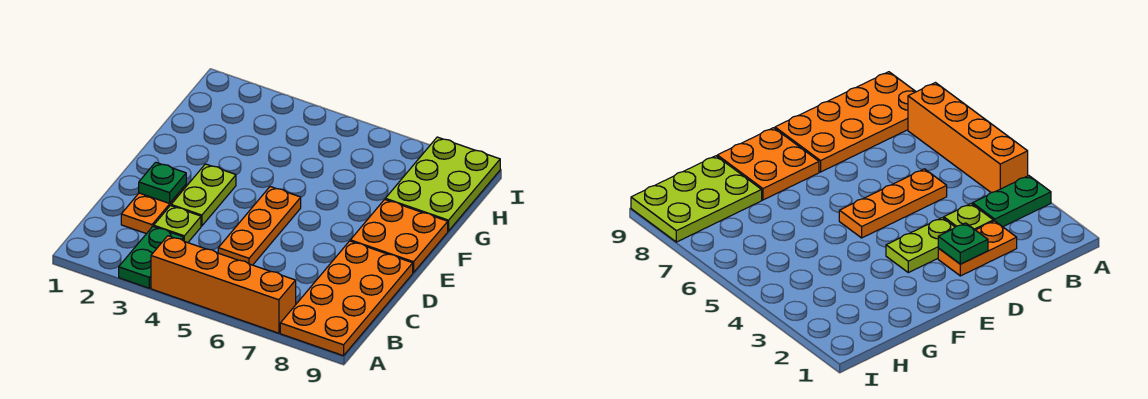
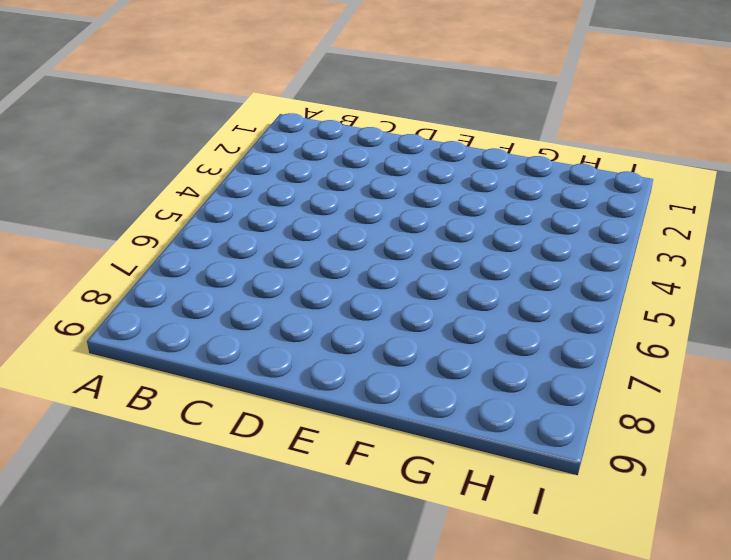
none -> green 1x2 plate [119,226,184,288]
none -> orange 1x4 brick [151,236,296,333]

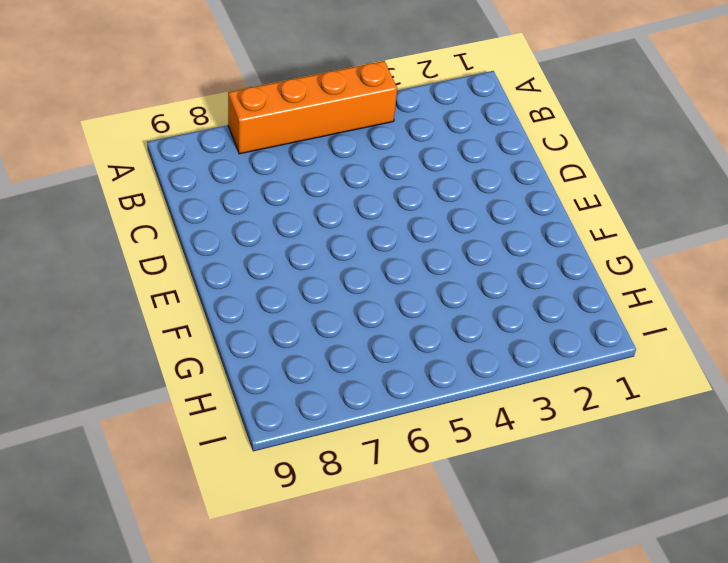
none -> green 1x2 plate [119,226,184,288]
none -> orange 2x4 plate [280,241,413,356]

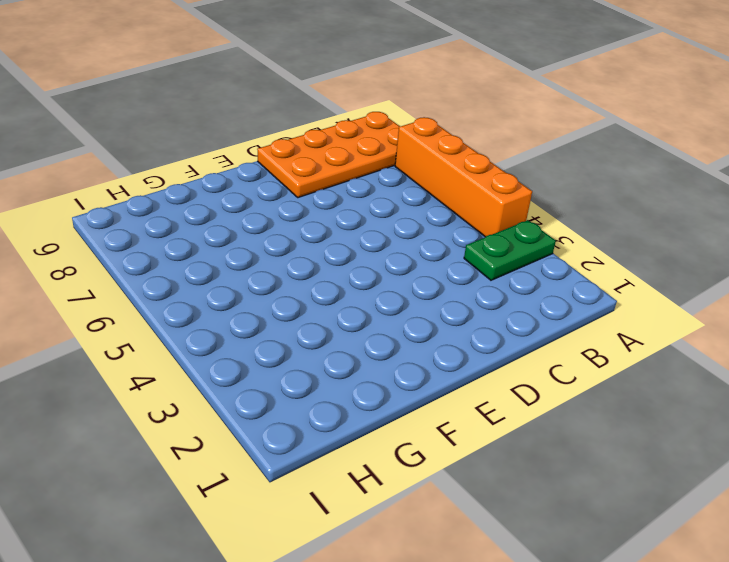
none -> orange 1x2 plate [121,185,186,234]
none -> lime 1x1 plate [154,206,201,243]

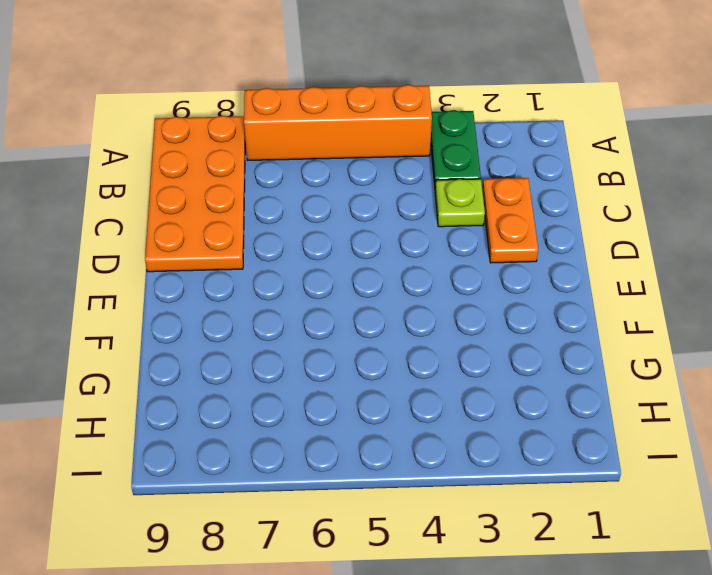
none -> orange 1x3 plate [218,187,301,265]
none -> lime 1x2 plate [171,164,236,226]

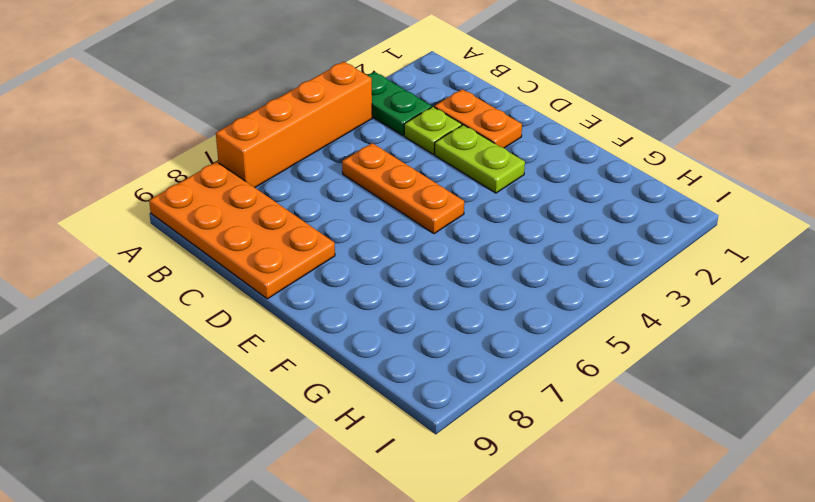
none -> orange 2x2 plate [350,200,448,273]
none -> lime 2x3 plate [385,137,500,231]

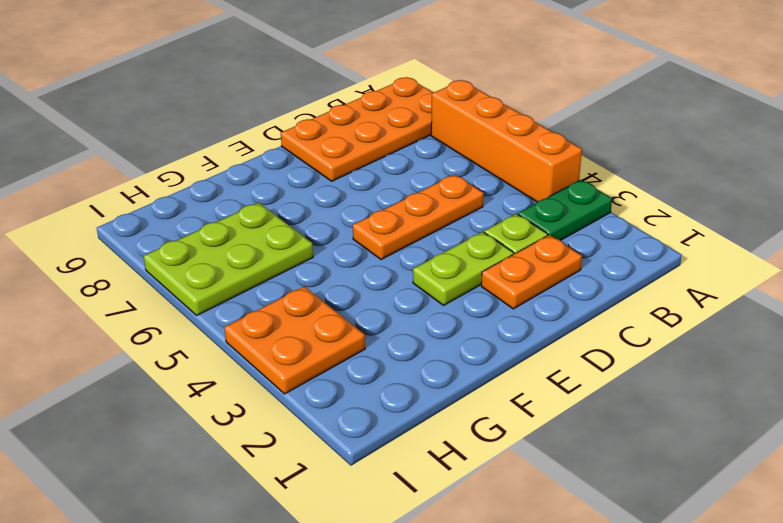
lime 2x3 plate [144,203,313,315] -> lime 2x3 plate moved to [385,137,500,231]
orange 2x2 plate [224,286,365,394] -> orange 2x2 plate moved to [350,200,448,273]
none -> green 1x1 plate [139,162,186,203]

